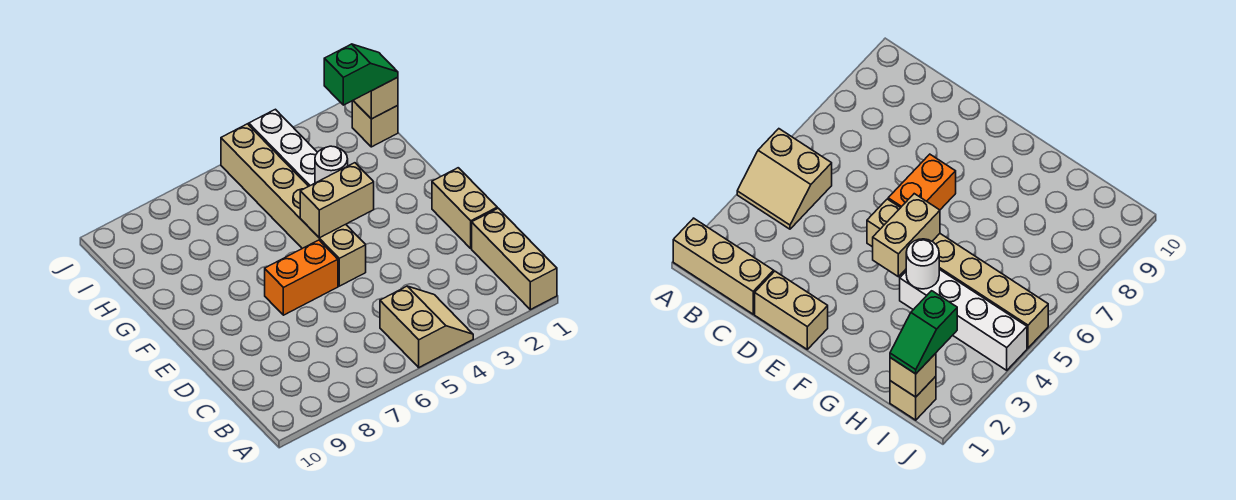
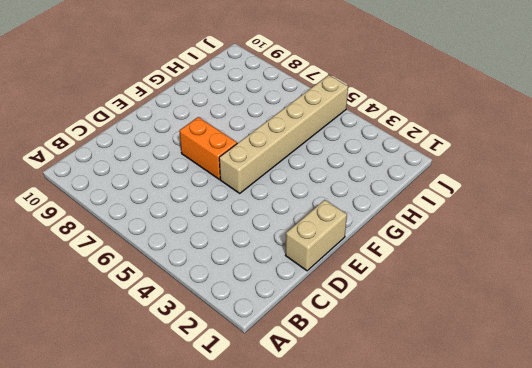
none -> tan 1x3 brick [472,208,557,310]
none -> tan 2x2 slope [380,286,473,367]

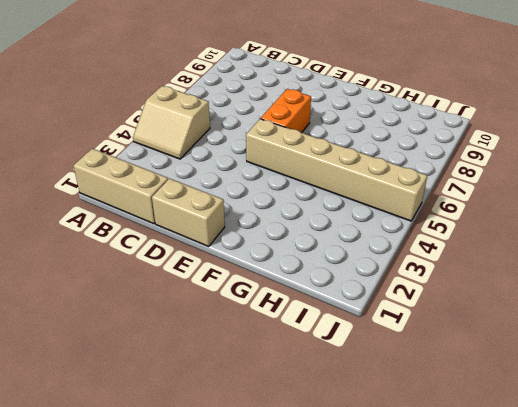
none -> white 1x4 brick [249,109,317,186]
none -> tan 1x1 brick [352,101,398,147]

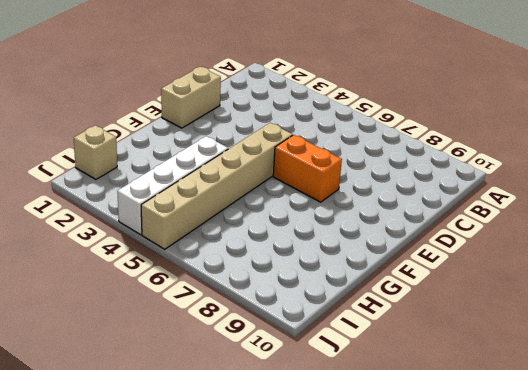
none -> tan 1x3 brick [472,208,557,310]
none -> tan 2x2 slope [380,286,473,367]

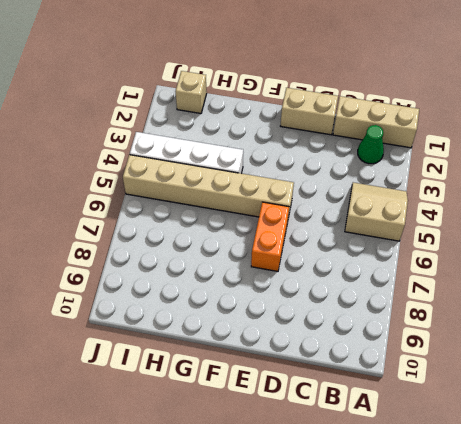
green 1x1 cone [358,125,384,164] -> none
none -> tan 1x2 brick [300,163,374,238]
none -> white 1x1 round brick [315,146,348,183]

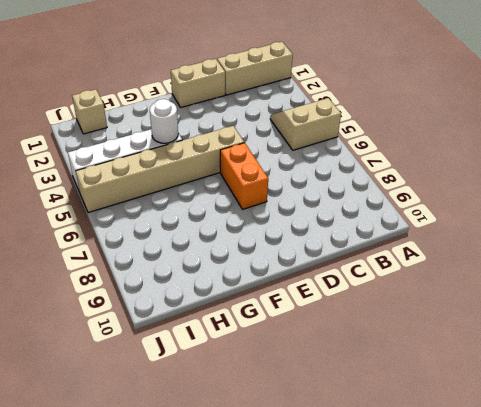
none -> tan 1x2 brick [300,163,374,238]
none -> tan 1x1 brick [353,77,398,119]

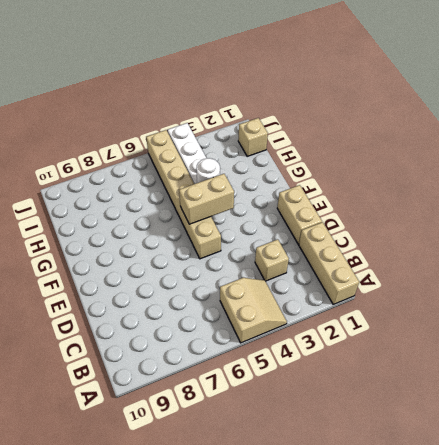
tan 1x1 brick [255,239,289,281] -> tan 1x1 brick moved to [353,77,398,119]
none -> orange 1x2 brick [265,240,338,315]
none -> green 1x2 slope [324,44,398,105]

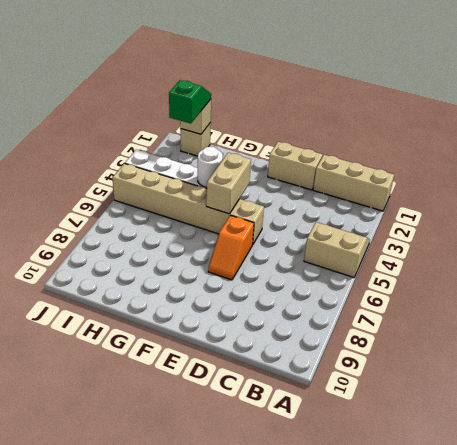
orange 1x2 slope [208,215,254,280] -> orange 1x2 brick [265,240,338,315]

